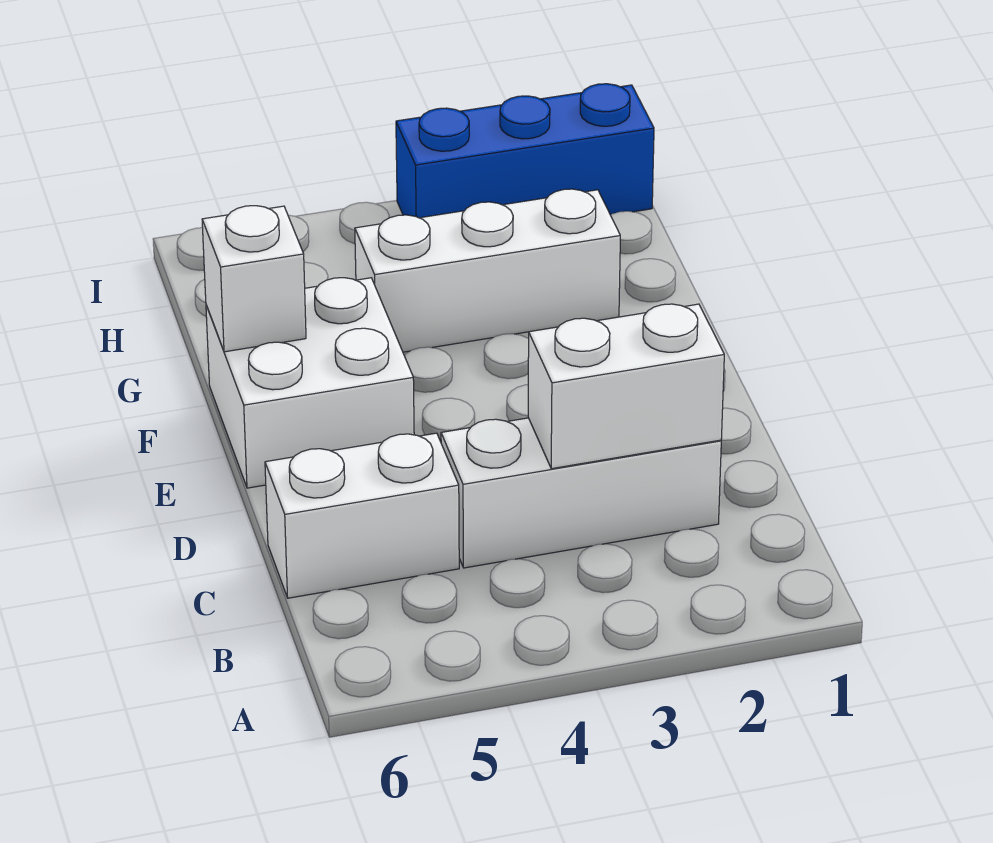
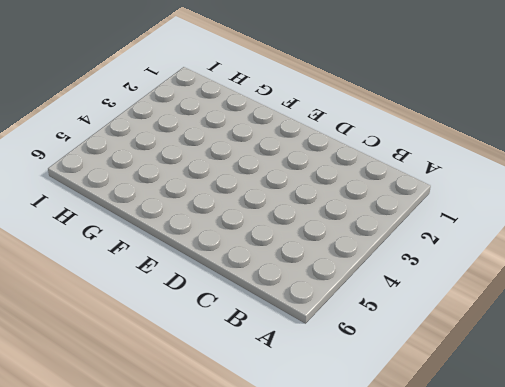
none -> white 1x3 brick [441,418,721,568]
none -> white 1x2 brick [265,433,459,598]

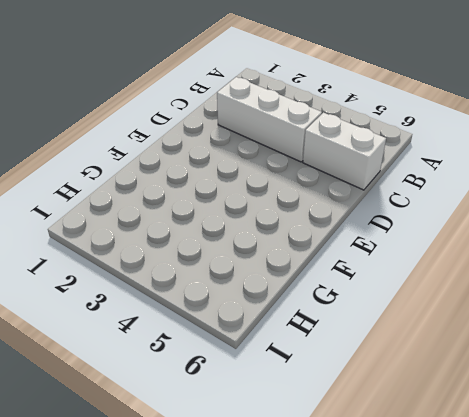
none -> white 2x2 brick [206,278,414,488]
none -> white 1x3 brick [355,189,620,352]

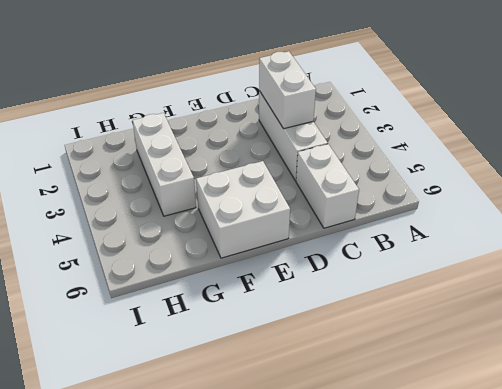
none -> blue 1x3 brick [396,84,654,218]
none -> white 1x1 brick [202,206,306,352]

